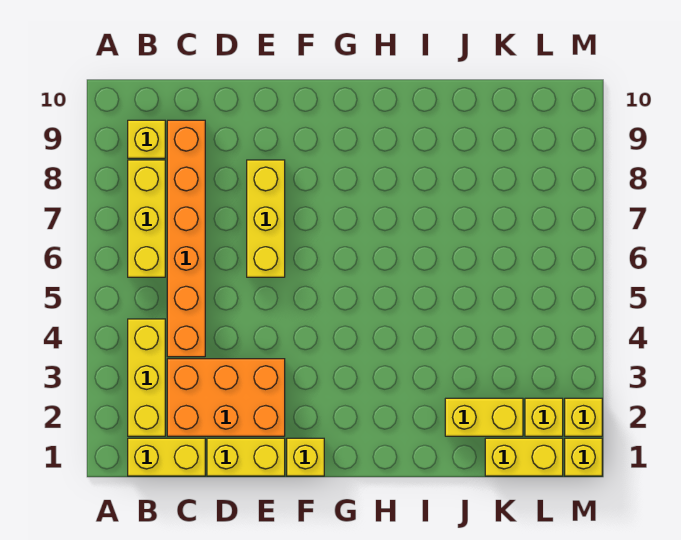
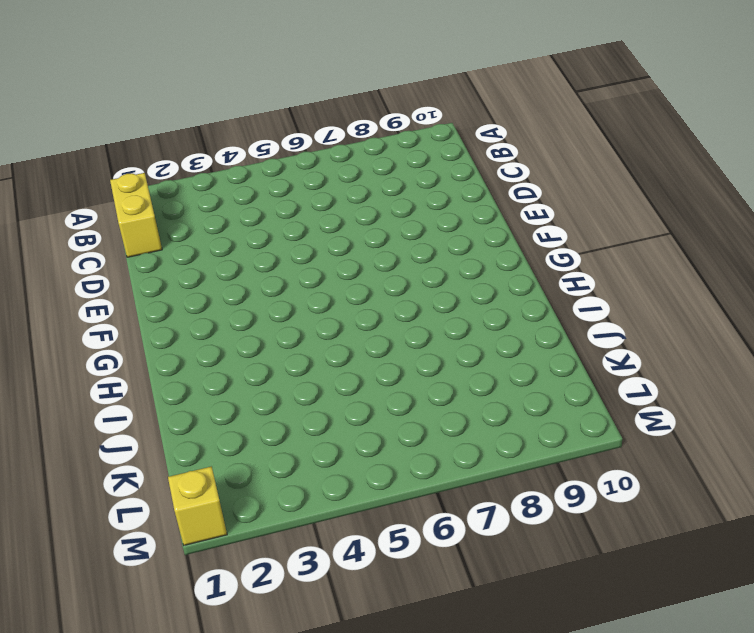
none -> yellow 1x3 brick [128,319,165,436]
none -> yellow 1x3 brick [128,160,165,277]
none -> yellow 1x1 brick [128,120,165,158]

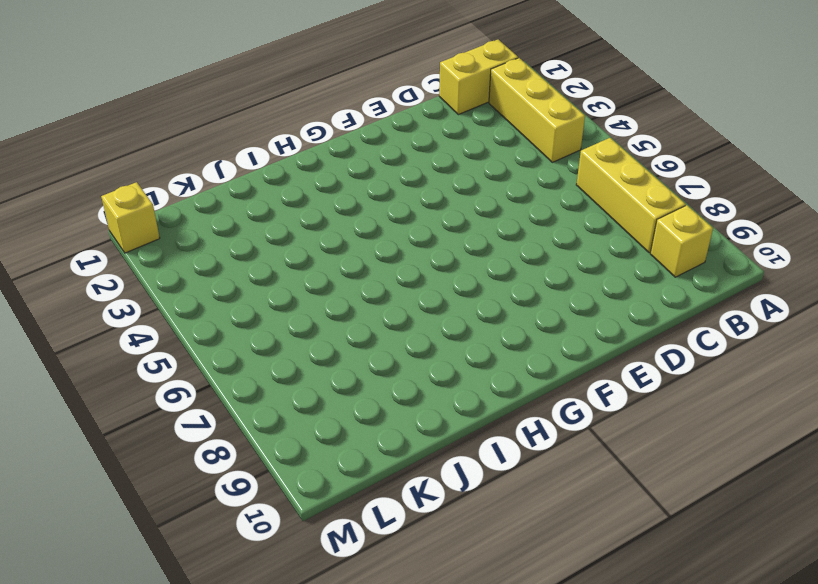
none -> orange 2x3 brick [167,359,285,436]
none -> orange 1x6 brick [167,120,205,357]
none -> yellow 1x2 brick [207,438,285,476]

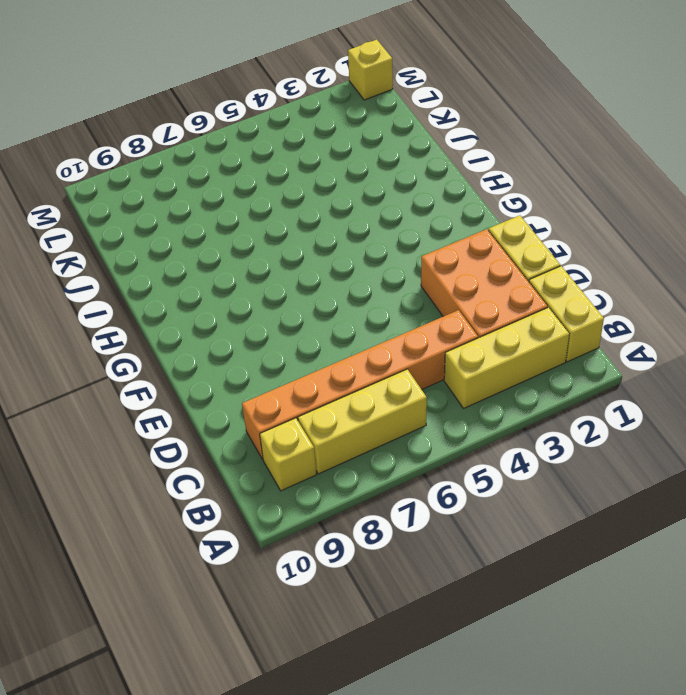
none -> yellow 1x3 brick [247,160,285,277]
none -> yellow 1x1 brick [287,438,324,476]
none -> yellow 1x2 brick [445,398,523,436]

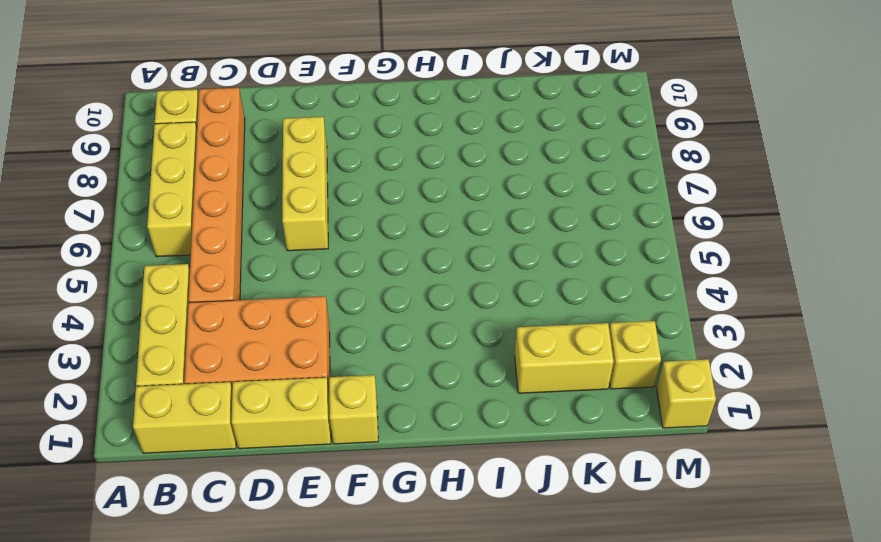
none -> yellow 1x2 brick [485,438,563,476]
none -> yellow 1x1 brick [565,398,602,436]

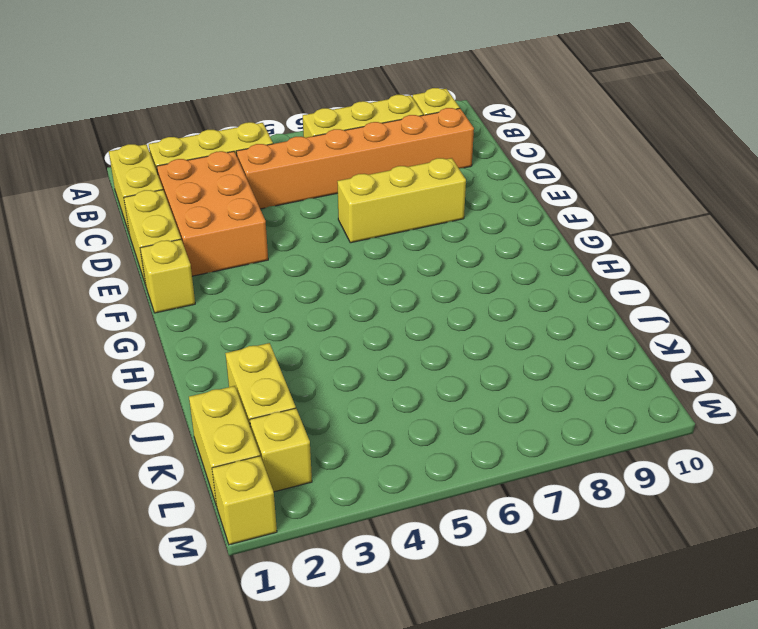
none -> yellow 1x1 brick [565,398,602,436]

